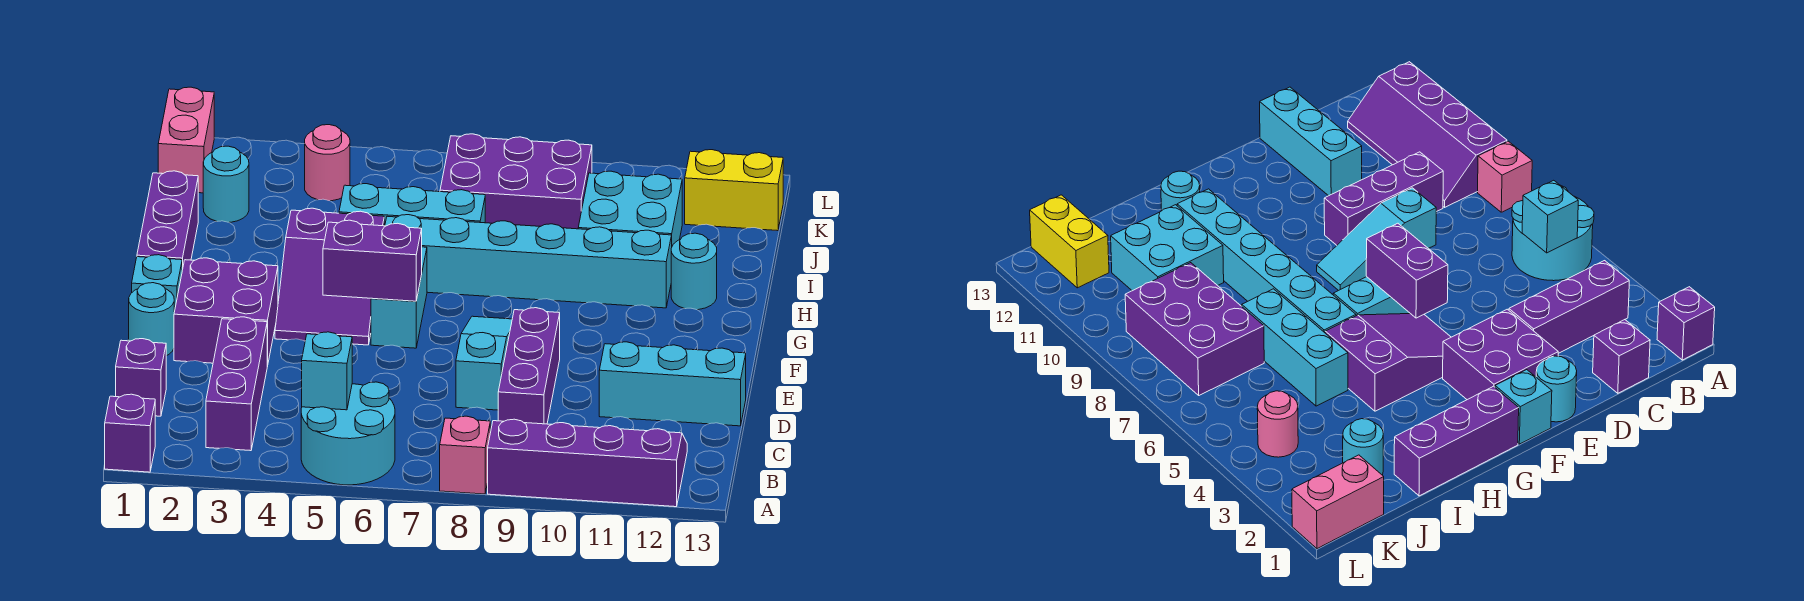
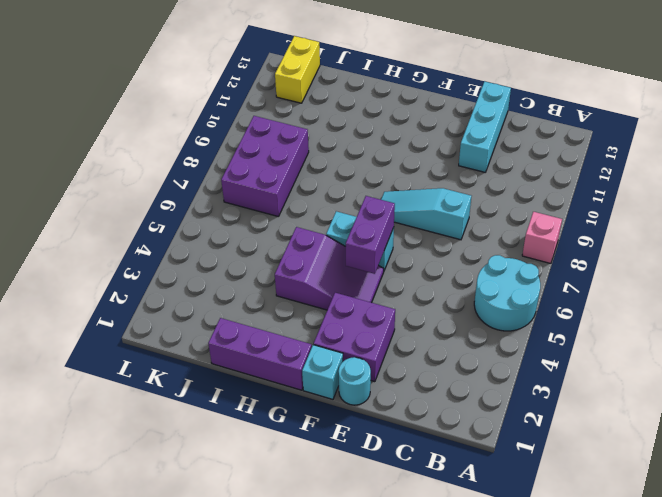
none -> purple 1x1 brick [105,394,155,472]
none -> purple 2x4 slope [488,419,687,507]
none -> purple 1x3 brick [206,317,267,451]

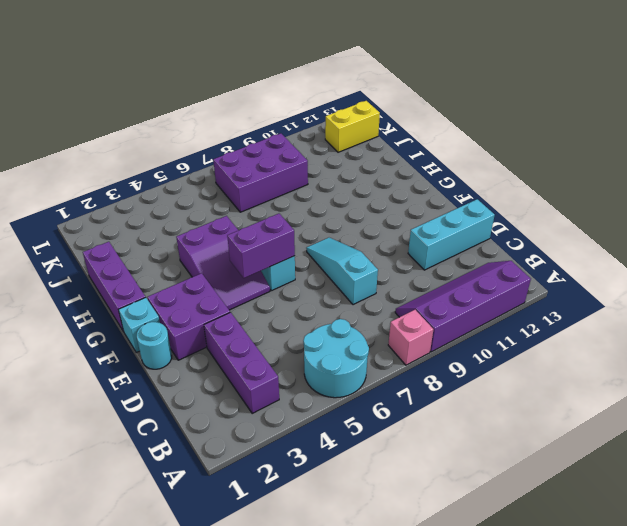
none -> purple 1x1 brick [105,394,155,472]
none -> purple 1x1 brick [116,339,166,416]
none -> purple 1x3 brick [498,308,560,424]

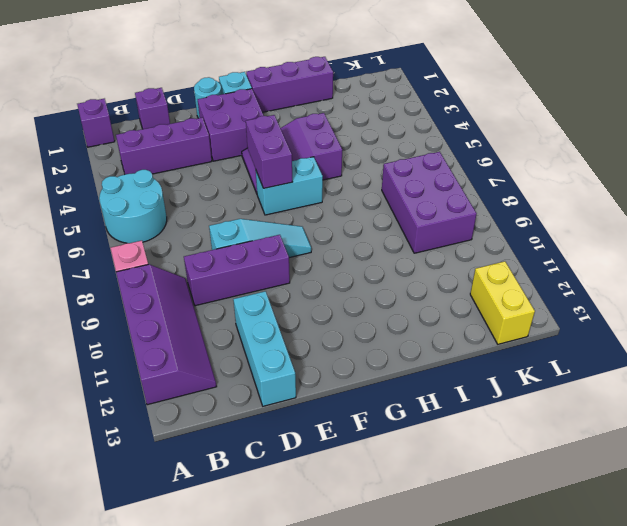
none -> cyan 1x6 brick [385,215,672,308]
none -> cyan 1x1 round brick [671,233,717,310]
none -> cyan 1x3 brick [339,184,485,226]

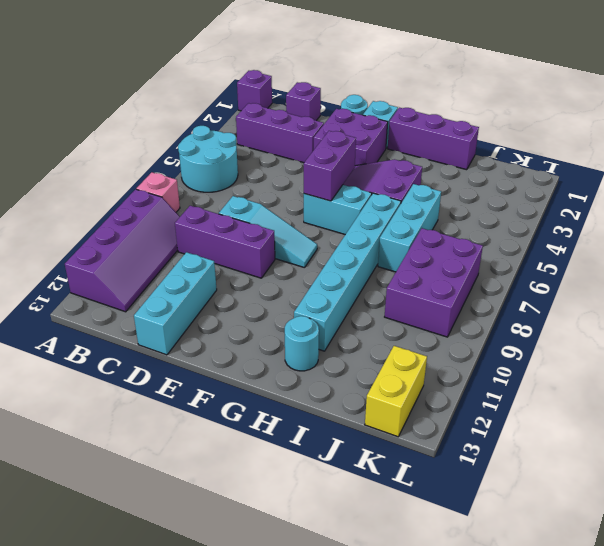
none -> cyan 2x2 brick [578,171,682,246]
none -> cyan 1x1 round brick [203,146,249,222]
none -> pink 1x2 brick [158,87,214,193]

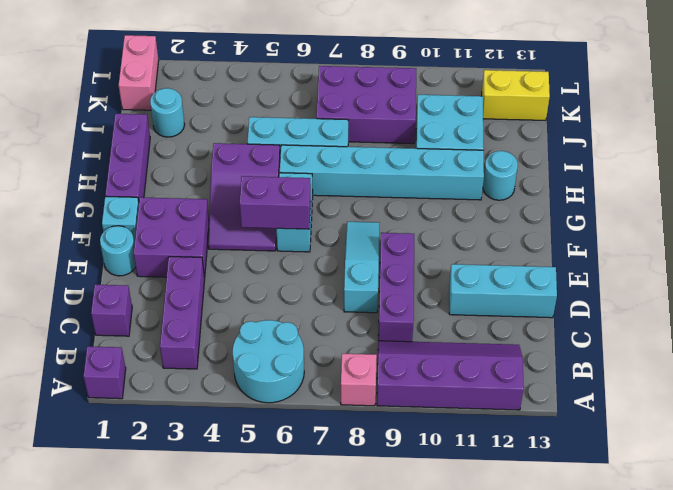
none -> pink 1x1 round brick [305,125,350,201]
none -> cyan 1x1 brick [302,332,352,410]

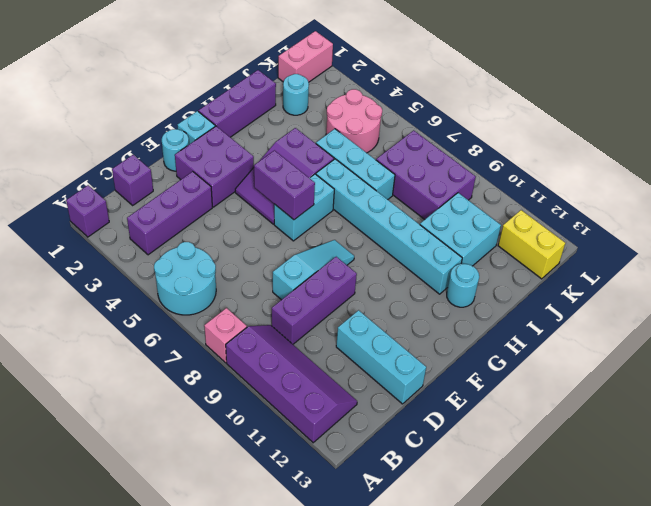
pink 2x2 round brick [326,89,382,153] -> pink 1x1 round brick [305,125,350,201]
none -> cyan 1x1 brick [302,332,352,410]

